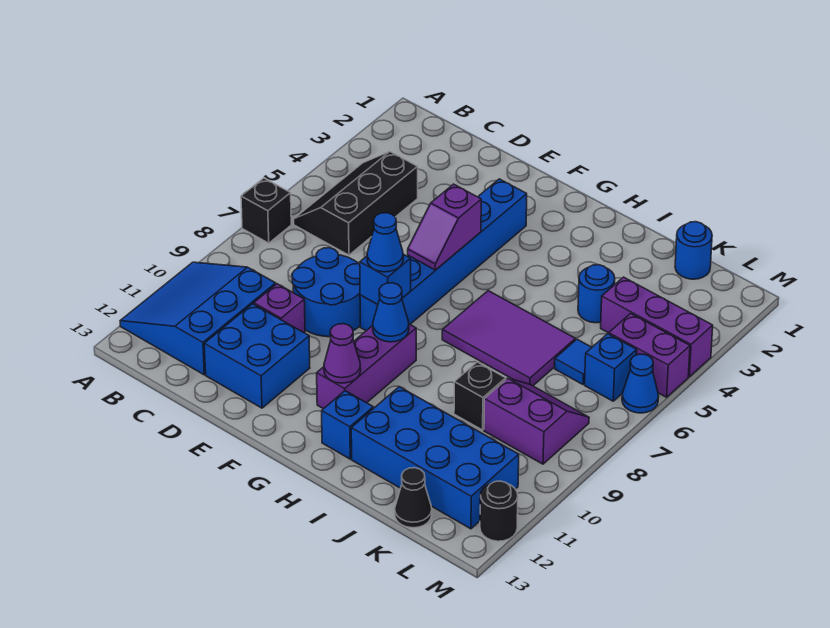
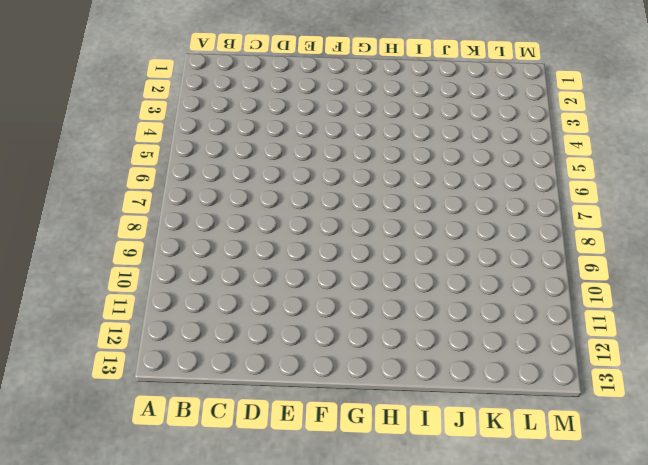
none -> black 1x1 brick [241,178,291,243]
none -> blue 3x3 slope [120,262,276,375]
none -> black 2x3 slope [294,152,418,255]

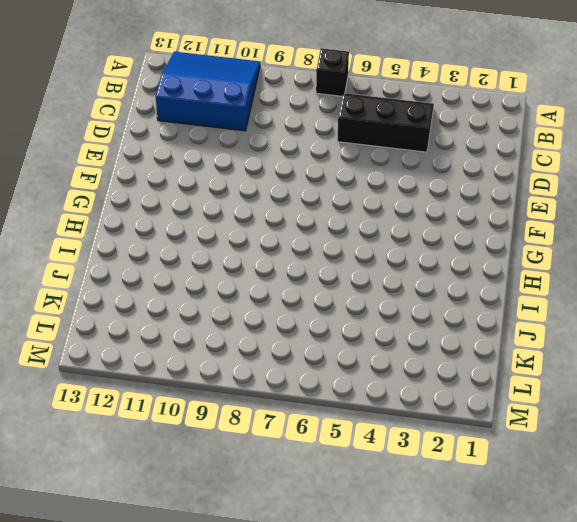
none -> blue 2x2 round brick [292,248,360,337]
none -> purple 1x1 brick [254,284,305,332]
none -> blue 2x2 brick [204,304,310,408]

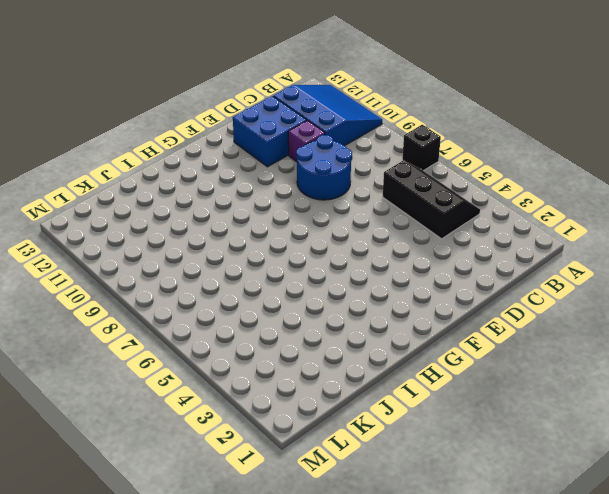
none -> blue 1x6 brick [360,179,527,331]
none -> purple 1x3 brick [317,324,416,409]
none -> purple 2x3 tile [442,291,575,386]

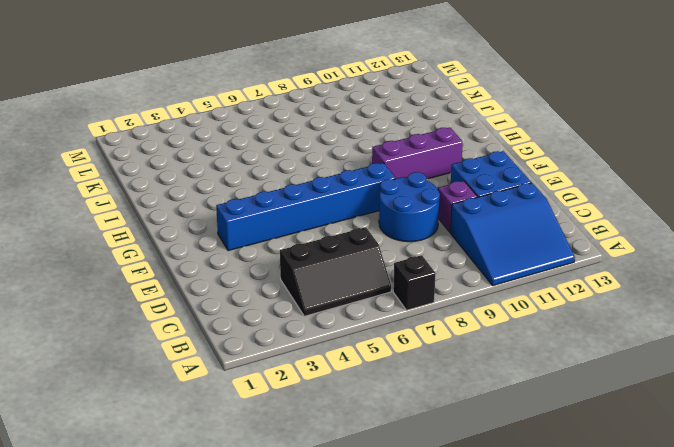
none -> purple 2x3 tile [442,291,575,386]
none -> blue 1x1 brick [322,391,373,459]
none -> blue 2x4 brick [351,387,519,529]

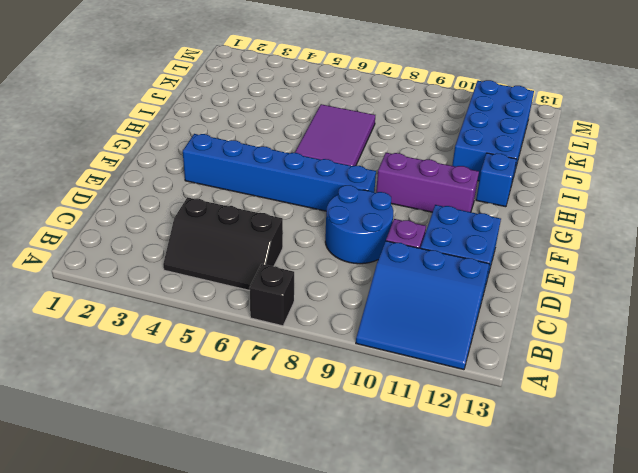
none -> blue 1x1 round brick [578,265,615,323]
none -> black 1x1 brick [454,362,506,430]
none -> blue 1x1 round brick [675,222,712,279]

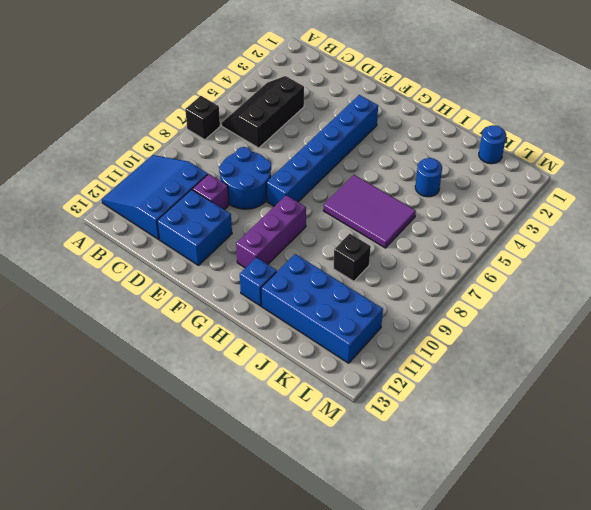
none -> purple 1x3 brick [601,277,713,377]
none -> blue 1x1 tile [555,339,592,384]
none -> purple 2x2 slope [484,378,589,464]

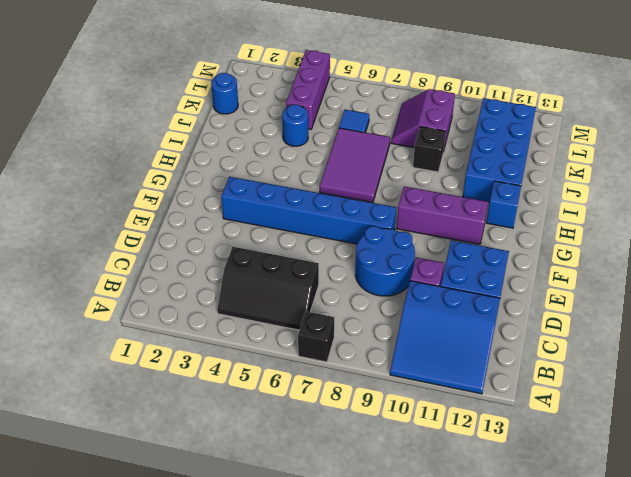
none -> black 1x1 cone [395,468,432,528]
none -> purple 1x2 brick [609,314,690,397]
none -> blue 1x1 brick [585,334,637,401]

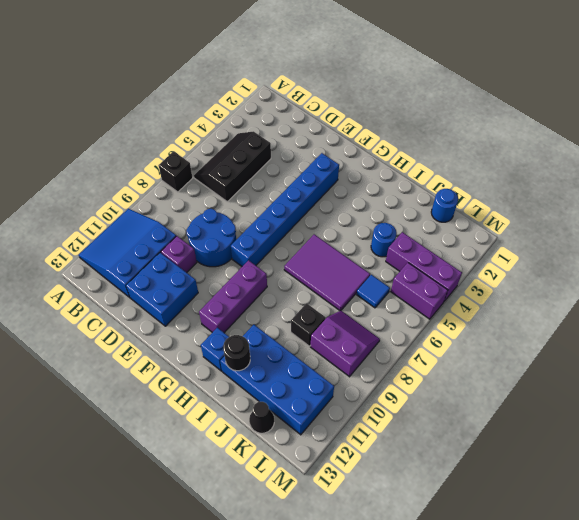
black 1x1 round brick [223,335,250,371] -> black 1x1 round brick moved to [480,481,518,541]
none -> blue 1x1 brick [585,334,637,401]
none -> blue 1x1 cone [622,354,659,413]
none -> purple 1x2 slope [408,184,481,270]

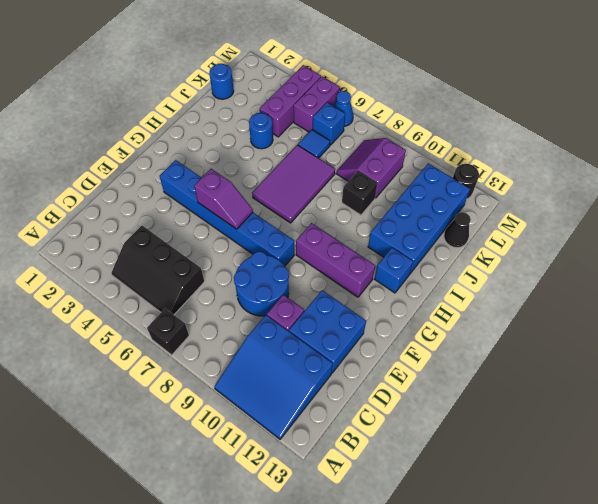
none -> blue 1x1 brick [360,254,411,305]
none -> blue 1x1 cone [373,283,409,342]
none -> purple 1x1 cone [324,324,361,383]

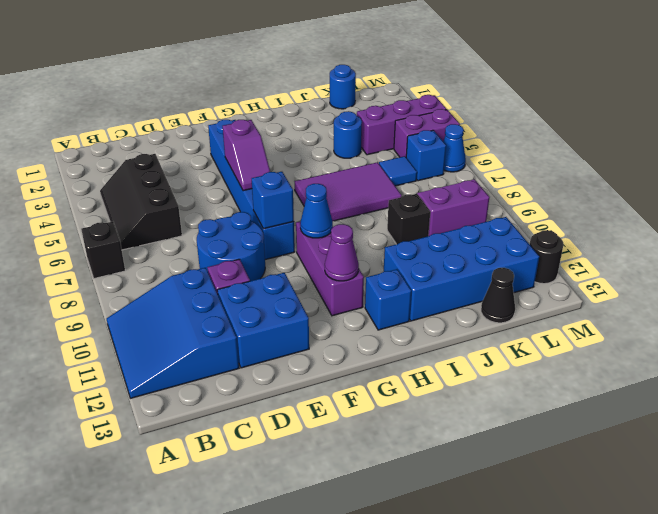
none -> blue 1x1 cone [367,213,403,272]

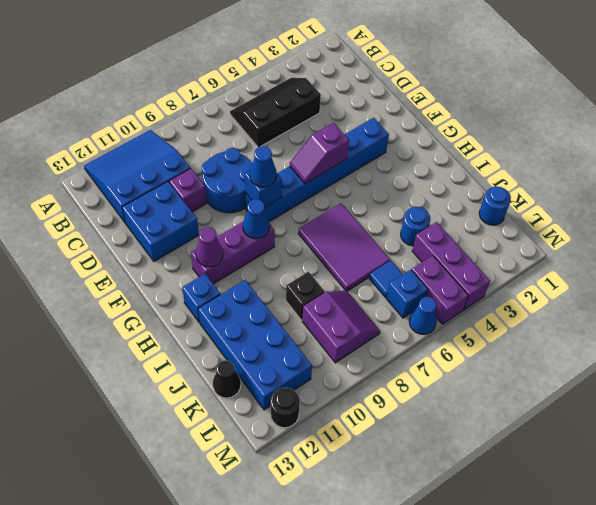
none -> black 1x1 brick [241,178,291,243]

